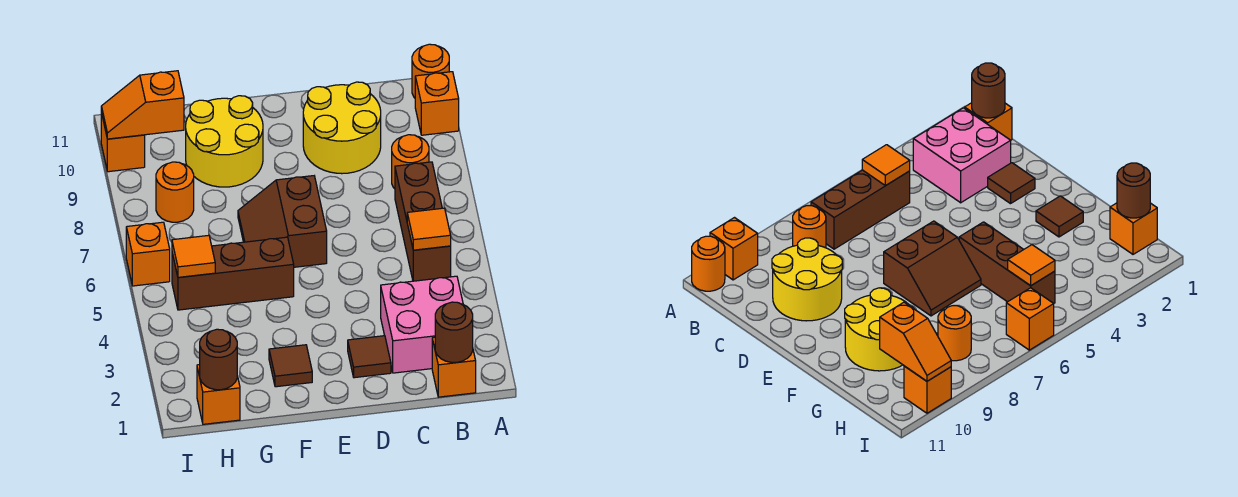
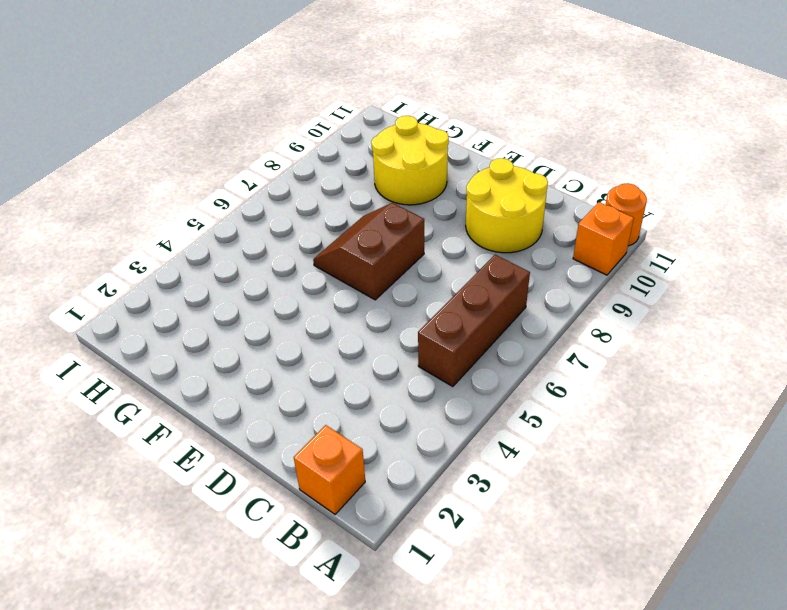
none -> pink 2x2 brick [381,276,463,373]
none -> orange 1x1 round brick [392,135,429,189]
none -> brown 1x1 tile [348,336,391,378]

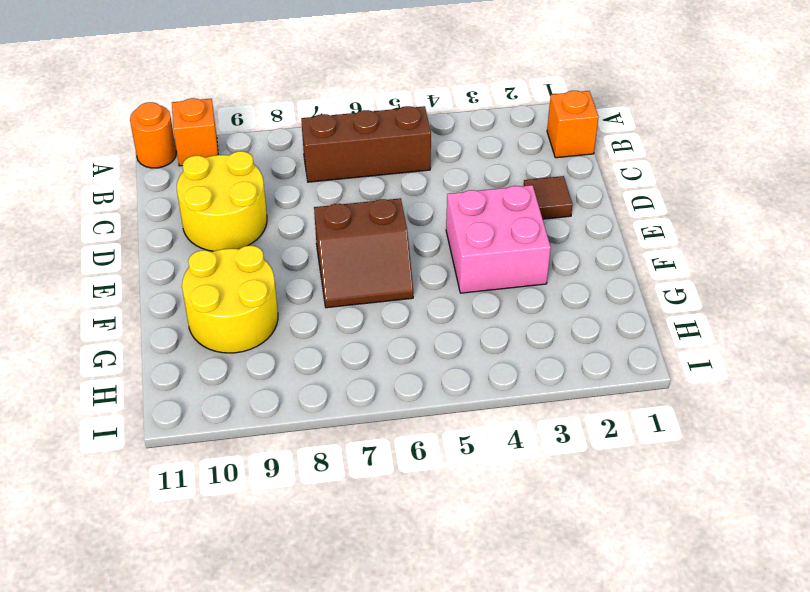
pink 2x2 brick [446,185,551,293] -> pink 2x2 brick moved to [381,276,463,373]
none -> orange 1x1 round brick [392,135,429,189]
none -> brown 1x1 tile [269,345,312,387]
none -> brown 1x3 brick [172,237,294,310]

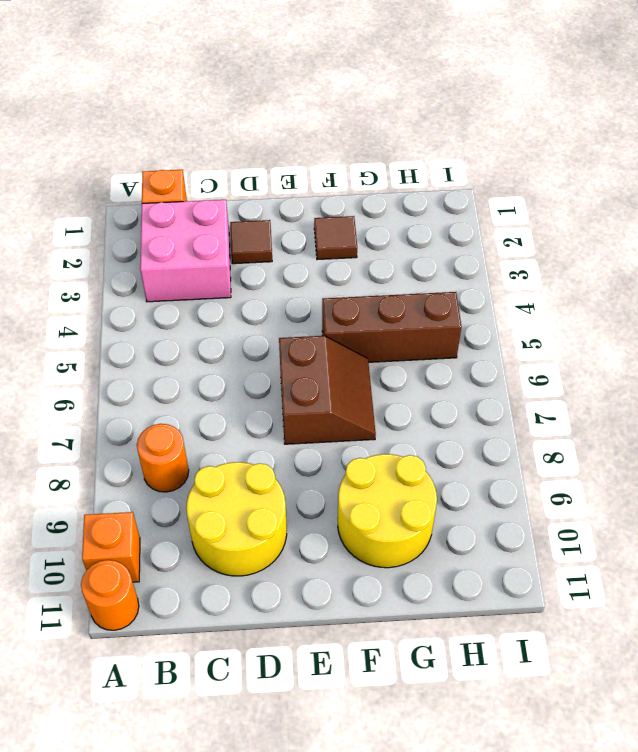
none -> brown 1x3 brick [395,162,451,281]
none -> orange 1x1 brick [197,365,240,424]
none -> orange 1x1 round brick [156,162,194,222]

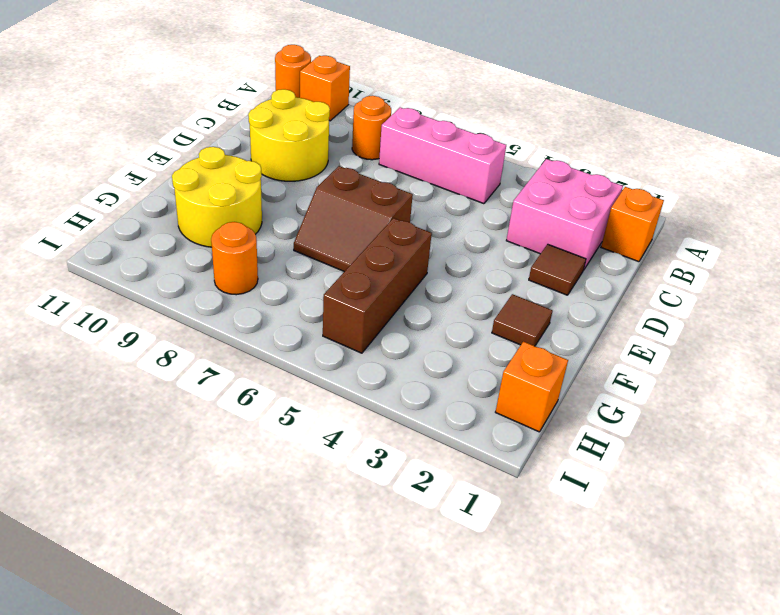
pink 1x3 brick [379,108,506,204] -> brown 1x3 brick [395,162,451,281]
none -> orange 1x1 brick [126,222,170,286]
none -> orange 1x1 brick [101,113,145,172]
none -> brown 1x1 round brick [435,302,473,362]

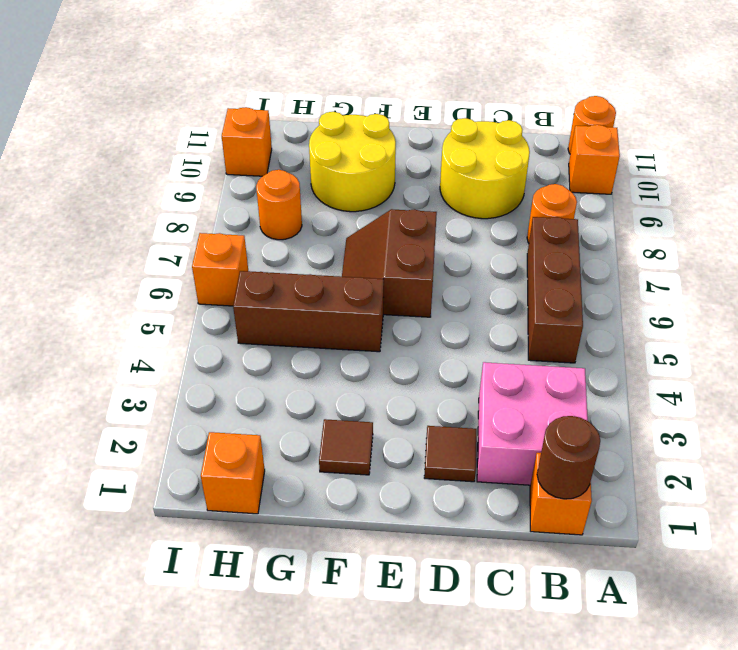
none -> orange 1x1 tile [407,208,451,250]
none -> brown 1x1 round brick [200,329,237,390]
none -> orange 1x1 tile [172,235,215,277]

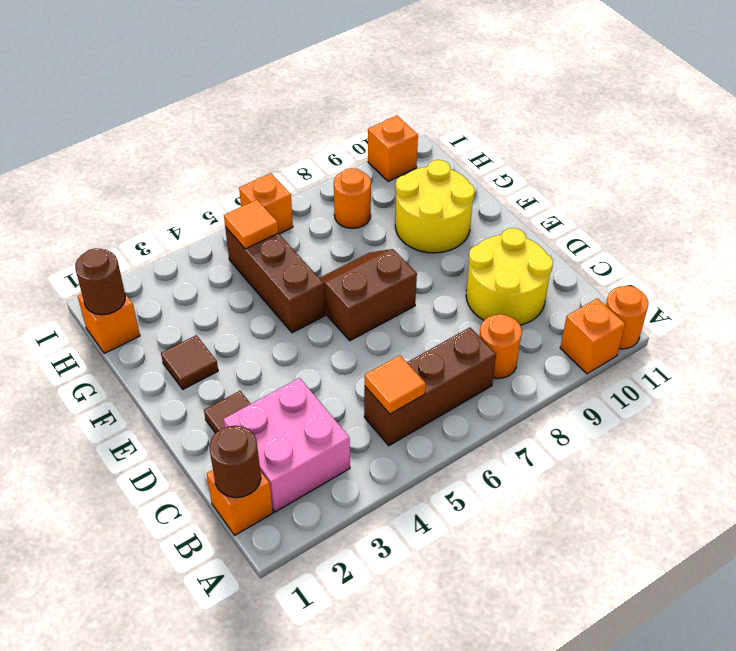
none -> orange 1x2 slope [101,71,184,139]

